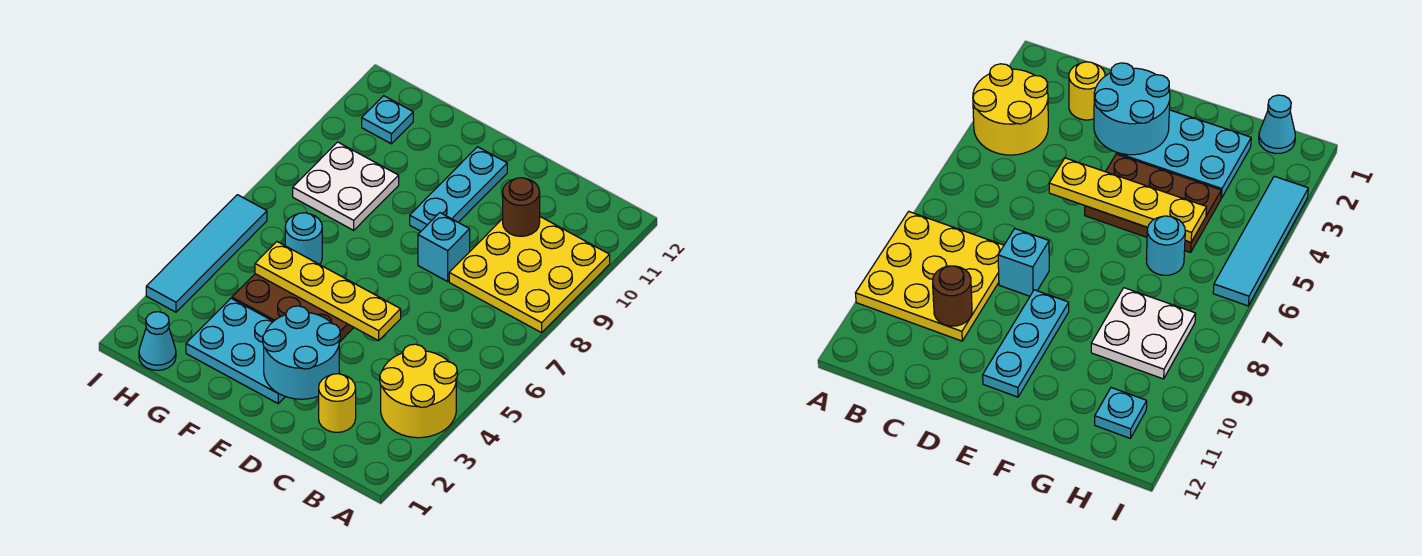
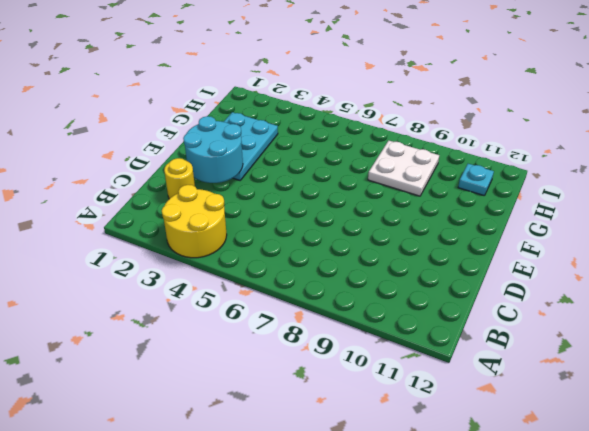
none -> yellow 3x3 plate [449,217,610,333]
none -> cyan 1x1 brick [418,213,470,281]
none -> brown 2x3 plate [232,274,354,342]

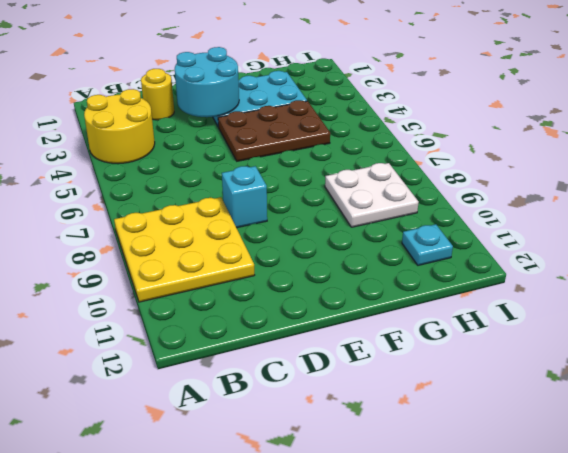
none -> cyan 1x3 plate [410,147,507,231]
none -> cyan 1x1 round brick [285,213,322,265]
none -> cyan 1x1 cone [139,312,176,370]

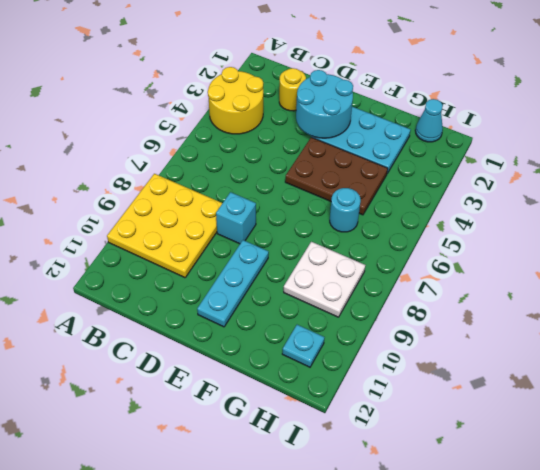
none -> cyan 1x4 tile [146,195,267,312]
none -> brown 1x1 round brick [503,178,540,236]
none -> yellow 1x4 plate [255,242,401,341]

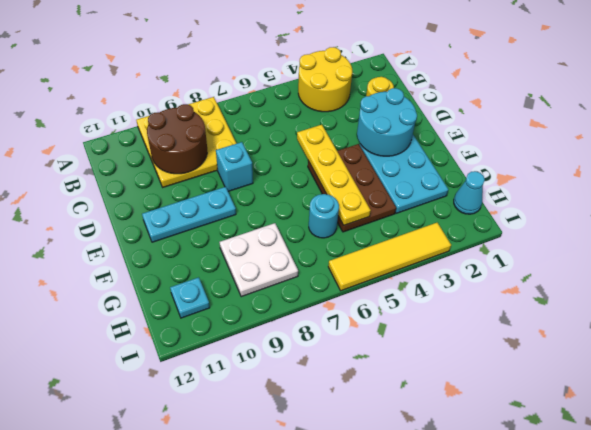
brown 2x2 round brick [147,104,207,174] -> brown 1x1 round brick [503,178,540,236]
yellow 1x4 tile [328,223,451,291] -> cyan 1x4 tile [146,195,267,312]

